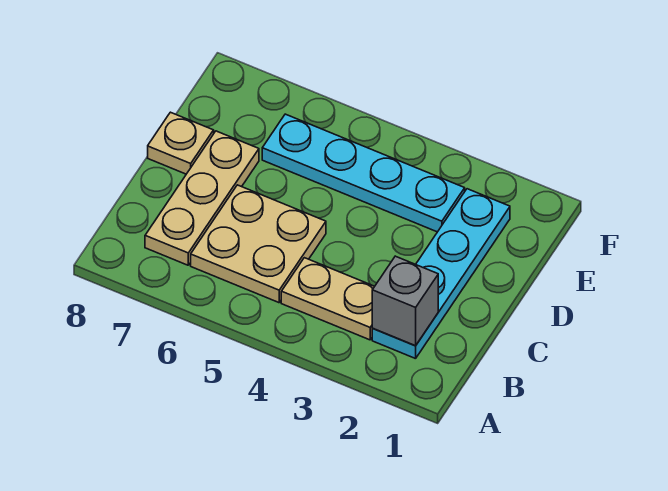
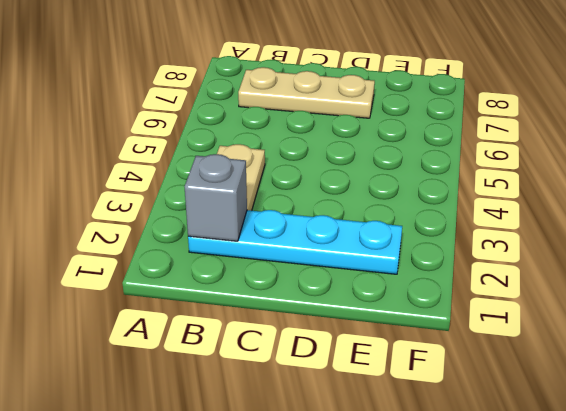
none -> tan 2x2 plate [191,185,326,303]
none -> tan 1x1 plate [148,112,214,174]

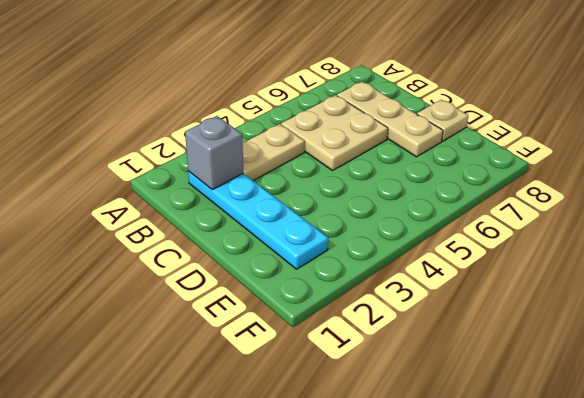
none -> cyan 1x4 plate [262,114,465,232]

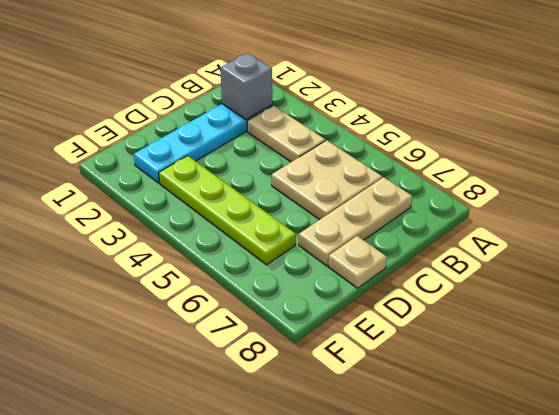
lime 1x4 plate [159,156,296,265] -> cyan 1x4 plate [262,114,465,232]

